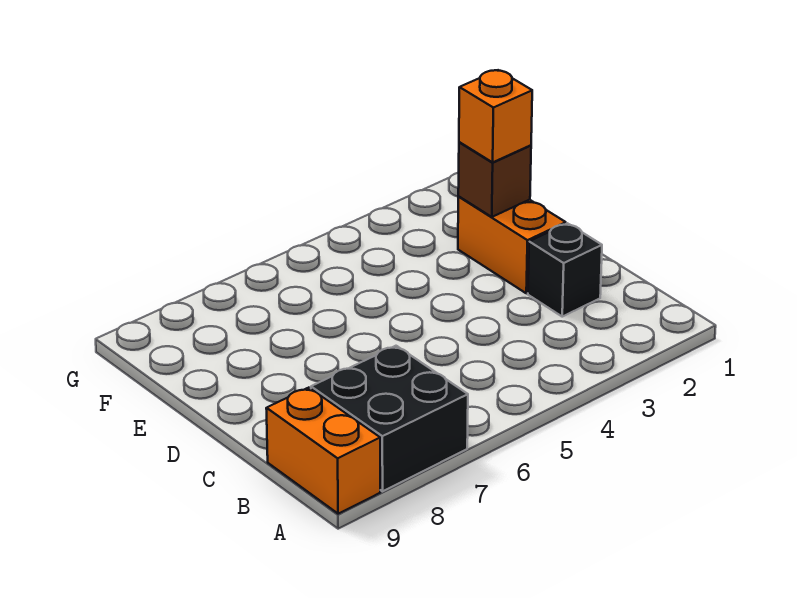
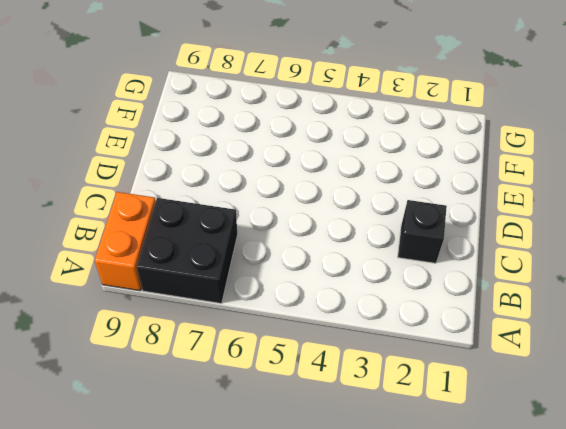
none -> orange 1x2 brick [458,197,566,293]
none -> brown 1x1 brick [458,142,531,217]

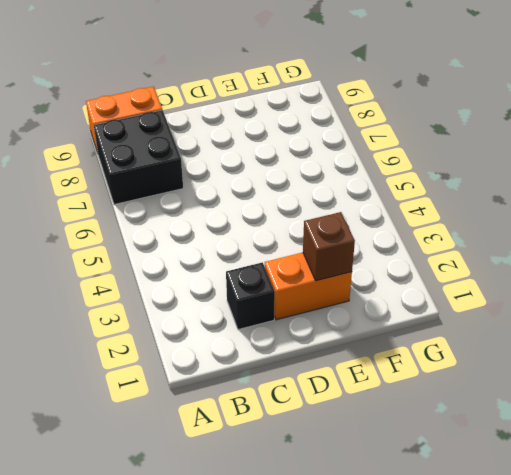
none -> orange 1x1 brick [459,70,532,162]

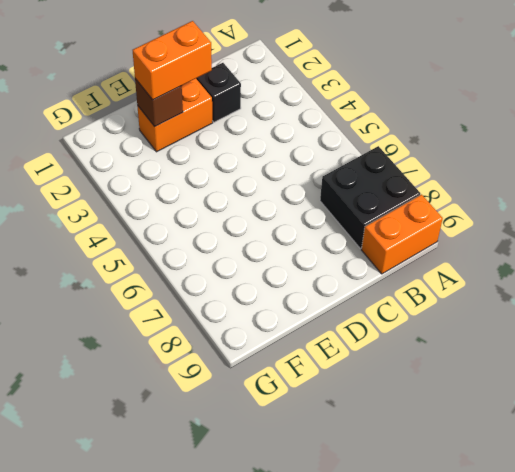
orange 1x2 brick [133,21,212,100] -> orange 1x1 brick [459,70,532,162]

